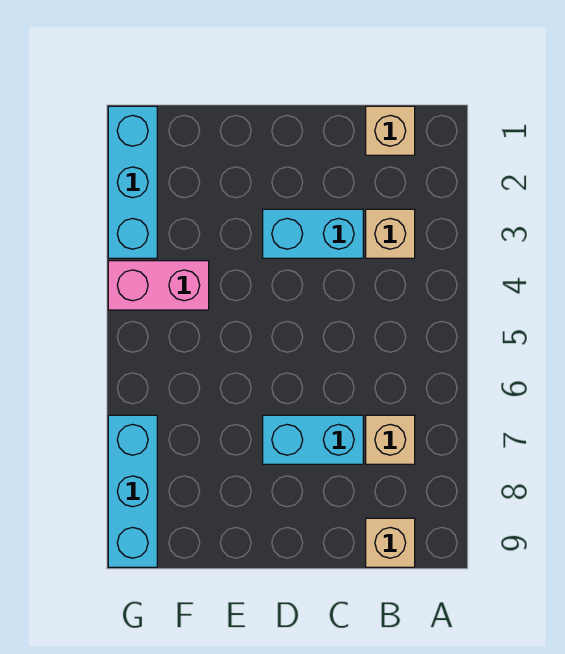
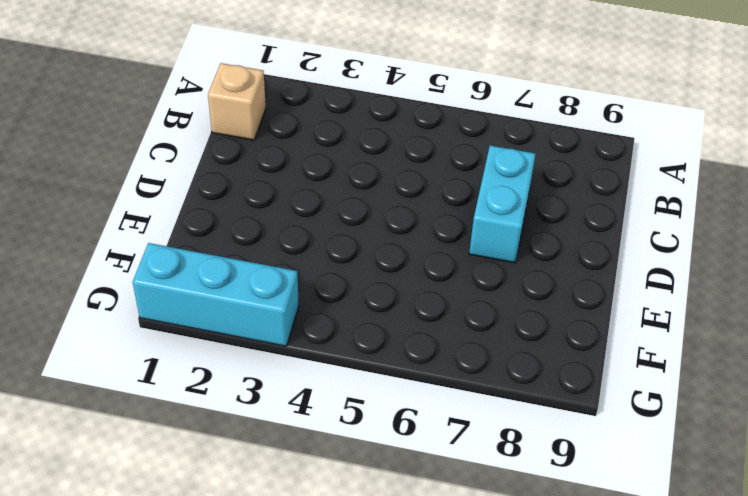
none -> tan 1x1 brick [366,209,415,258]
none -> tan 1x1 brick [366,415,415,464]

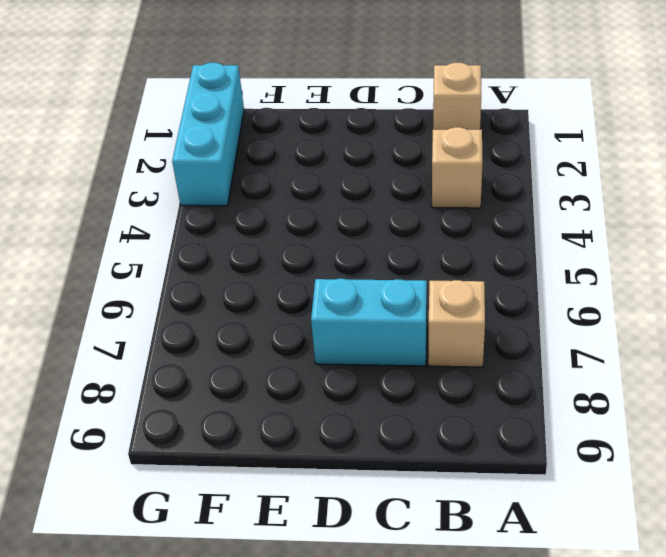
none -> tan 1x1 brick [366,518,415,567]
none -> cyan 1x2 brick [263,209,363,258]

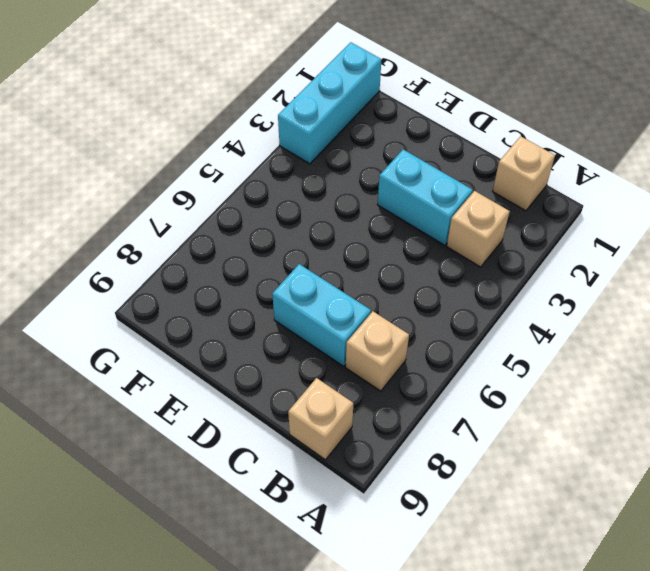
none -> pink 1x2 brick [108,261,209,310]
none -> cyan 1x3 brick [108,415,157,567]

